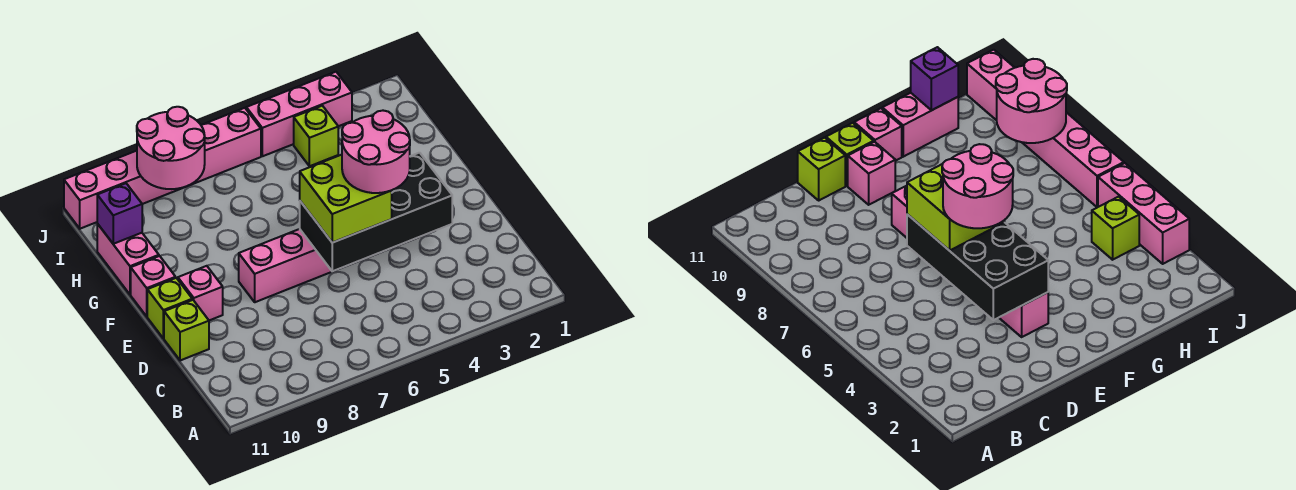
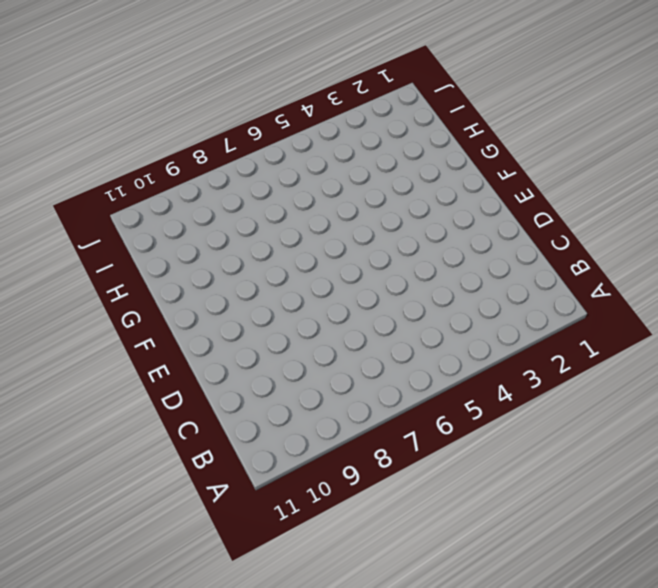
none -> lime 1x1 brick [164,300,209,361]
none -> pink 1x6 brick [239,229,332,302]
none -> pink 1x1 brick [178,266,223,320]

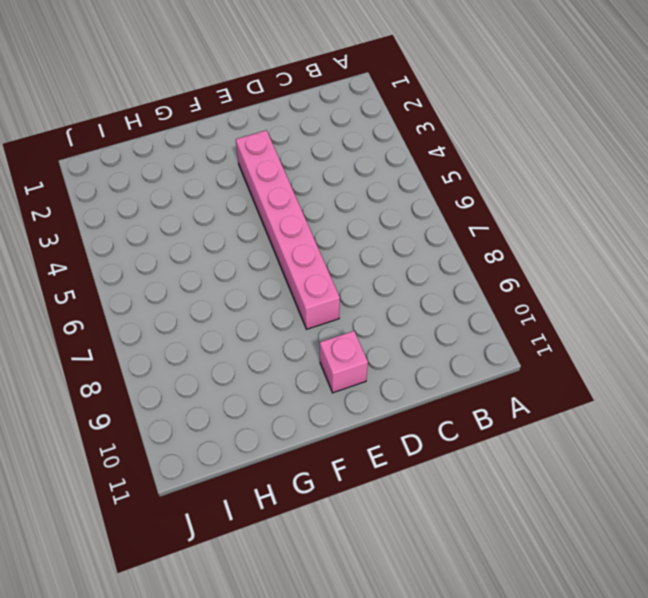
none -> lime 1x1 brick [164,300,209,361]
none -> lime 1x1 brick [147,278,192,339]
none -> pink 1x1 brick [131,256,176,316]

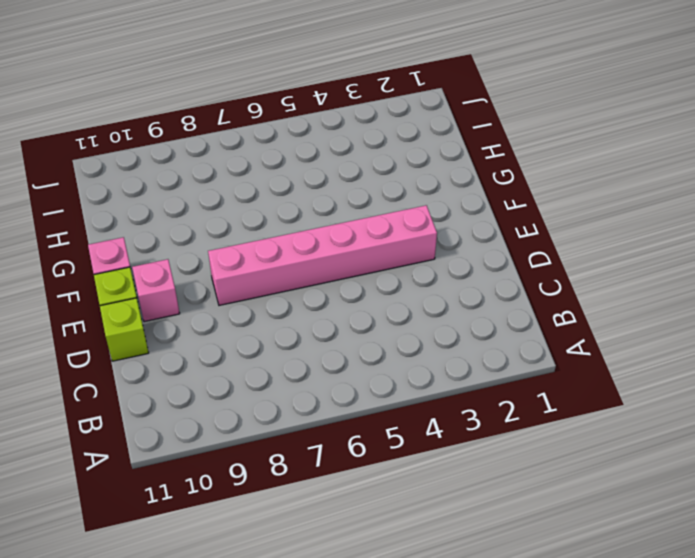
none -> pink 1x2 brick [97,224,159,295]
none -> lime 1x1 brick [294,106,338,166]
none -> pink 1x3 brick [246,72,352,156]

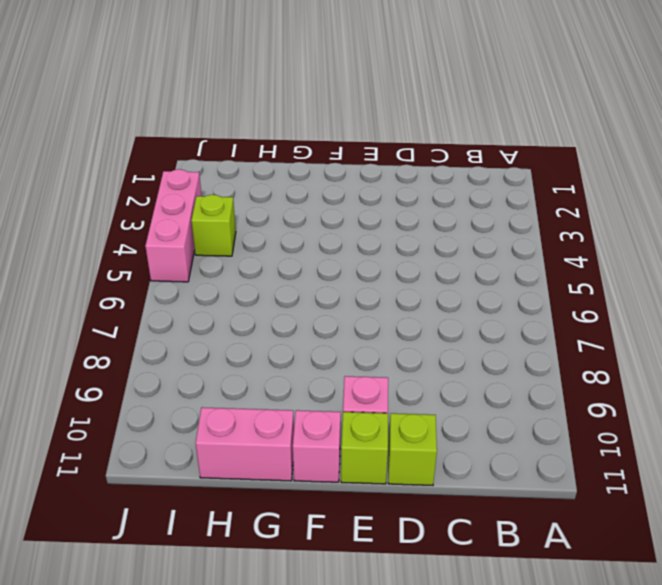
none -> pink 1x6 brick [239,229,332,302]
none -> pink 1x6 brick [64,108,261,229]
none -> black 2x4 brick [300,153,452,271]

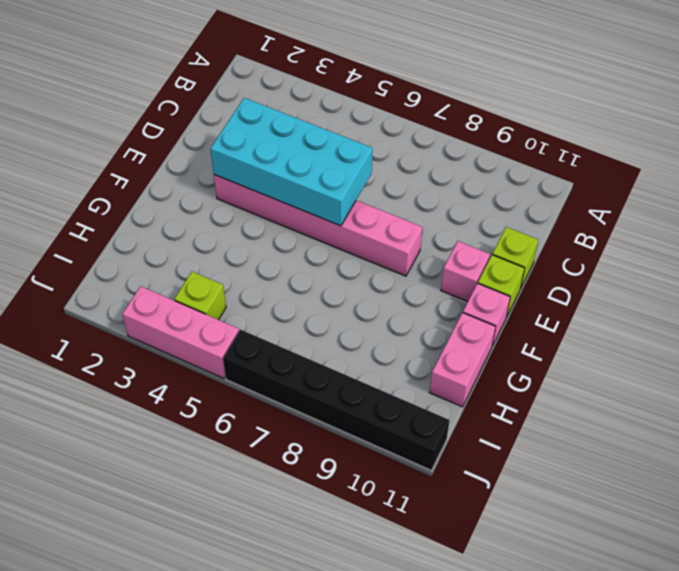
cyan 2x4 brick [210,98,373,226] -> black 2x4 brick [300,153,452,271]
black 1x6 brick [223,329,450,470] -> pink 1x6 brick [64,108,261,229]
none -> purple 1x1 brick [97,183,142,244]
none -> pink 2x2 round brick [137,107,205,189]
none -> lime 2x2 brick [300,155,392,243]

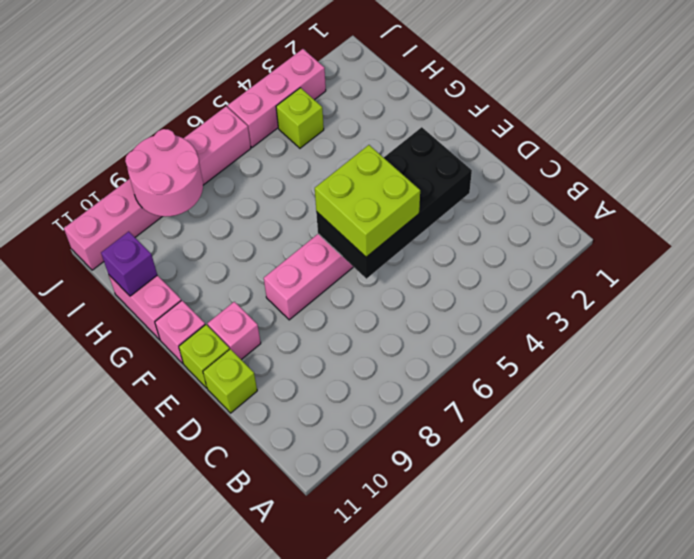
none -> pink 2x2 round brick [342,111,410,193]

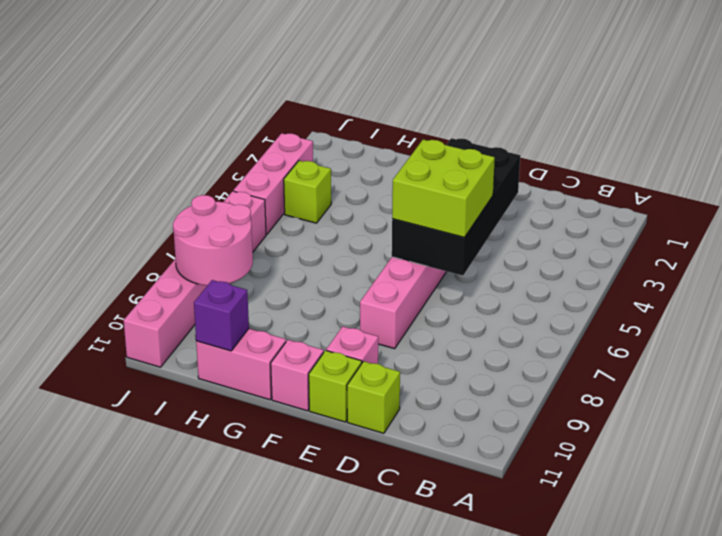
none -> pink 2x2 round brick [342,111,410,193]

